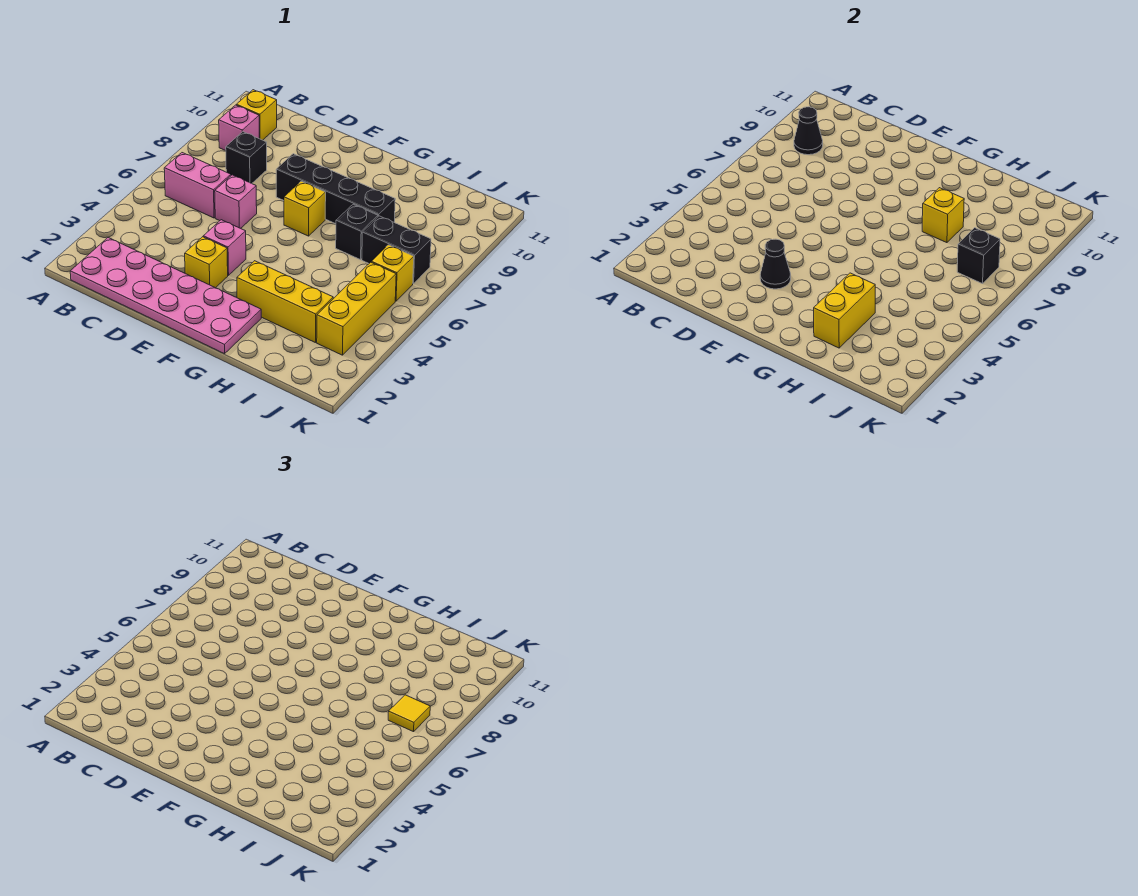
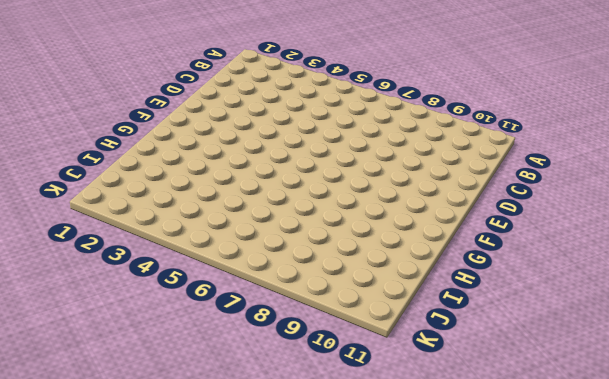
none -> pink 2x6 plate [70,237,261,354]
none -> pink 1x2 brick [164,153,231,218]
none -> pink 1x1 brick [219,105,259,151]

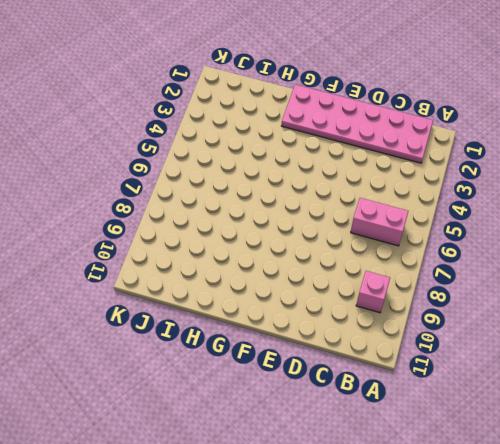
none -> yellow 1x1 brick [236,90,277,140]
none -> black 1x1 brick [226,132,267,183]
none -> pink 1x1 brick [215,175,257,228]

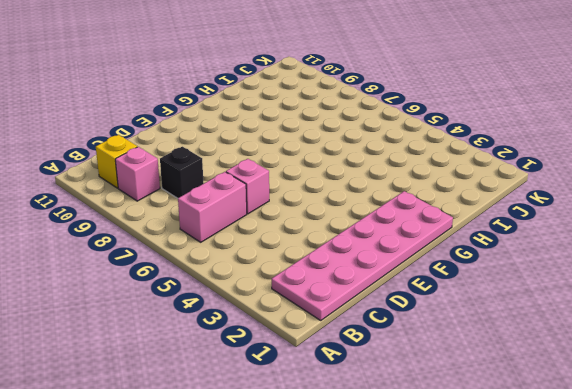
none -> yellow 1x1 brick [185,237,228,288]
none -> pink 1x1 brick [203,220,246,275]
none -> black 1x4 brick [276,154,395,224]

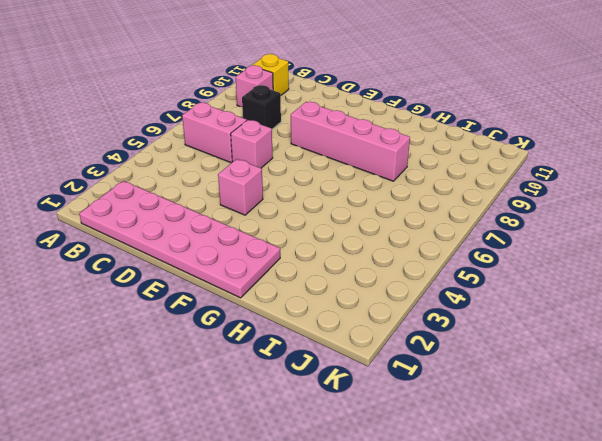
pink 1x4 brick [291,102,410,181] -> black 1x4 brick [276,154,395,224]
none -> yellow 1x1 brick [185,237,228,288]
none -> yellow 1x1 brick [284,181,326,236]
none -> yellow 1x3 brick [237,261,333,342]

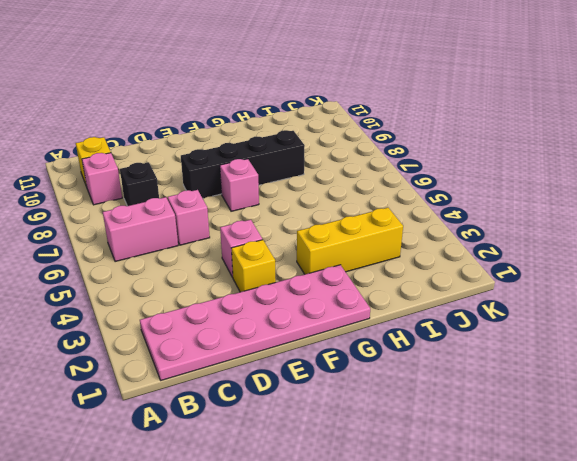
pink 1x1 brick [220,159,259,211] -> yellow 1x1 brick [284,181,326,236]
none -> black 1x1 brick [336,204,378,260]
none -> black 1x2 brick [362,216,431,284]
none -> yellow 1x3 brick [317,262,396,355]

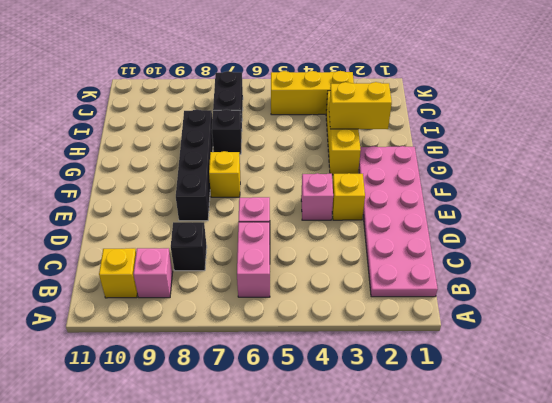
none -> yellow 1x1 brick [371,245,414,301]
none -> black 1x1 cone [794,107,823,155]
none -> black 1x1 cone [760,239,791,289]

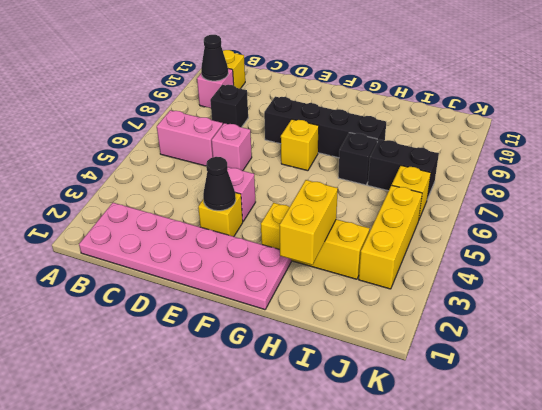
none -> yellow 1x1 brick [922,188,964,243]
none -> black 1x1 brick [957,228,1000,284]
none -> yellow 1x1 tile [388,695,430,732]

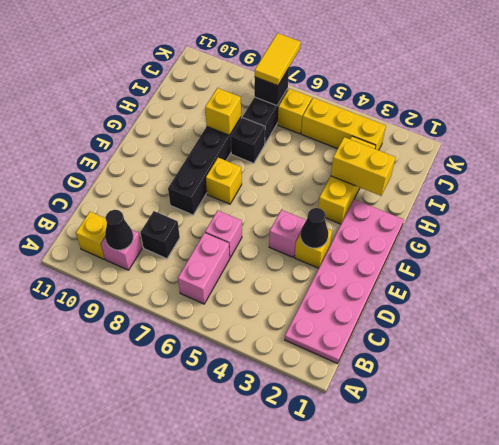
yellow 1x2 tile [255,33,301,86] -> yellow 1x1 tile [388,695,430,732]

